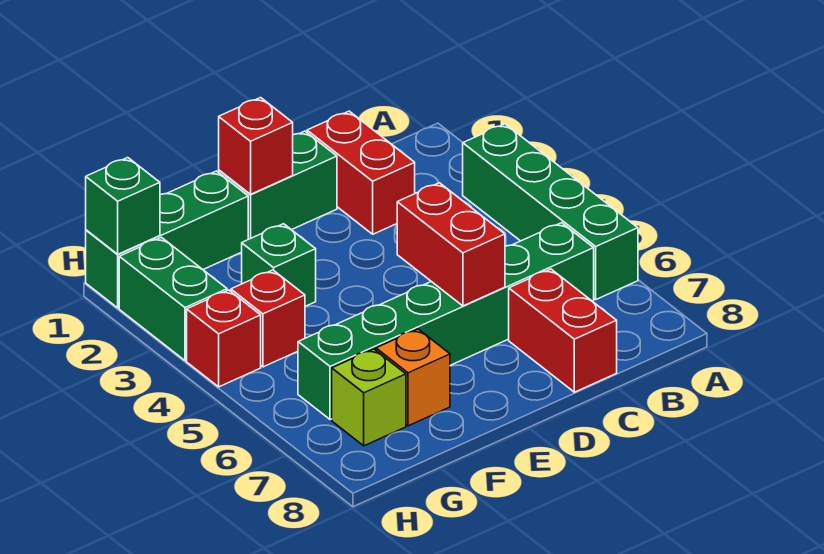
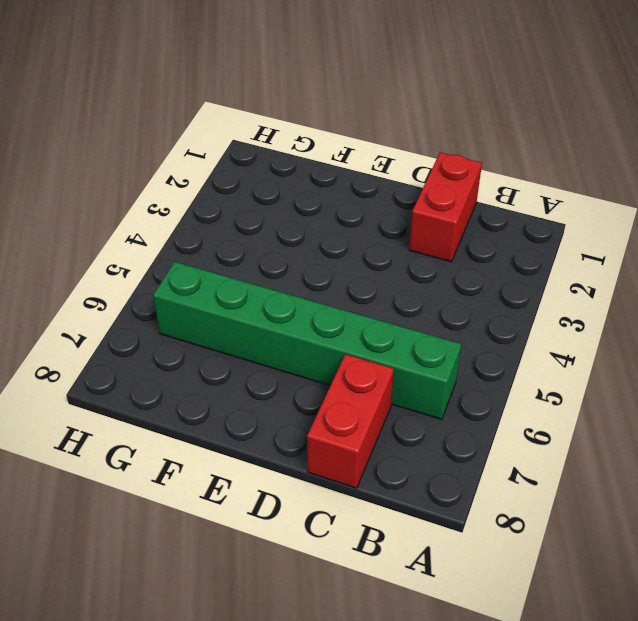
none -> green 1x4 brick [463,124,638,299]
none -> green 1x2 brick [219,131,337,239]
none -> green 1x3 brick [86,171,248,308]

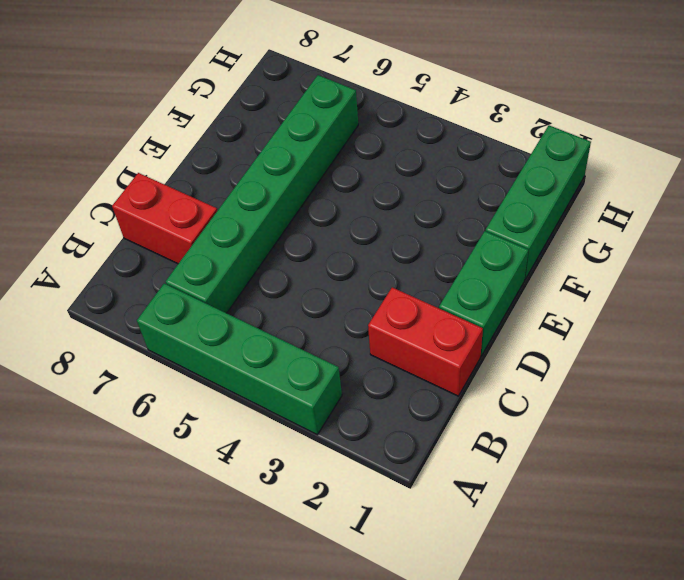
none -> green 1x1 brick [242,224,316,306]
none -> orange 1x1 brick [376,329,450,426]
none -> red 1x1 brick [231,270,305,367]

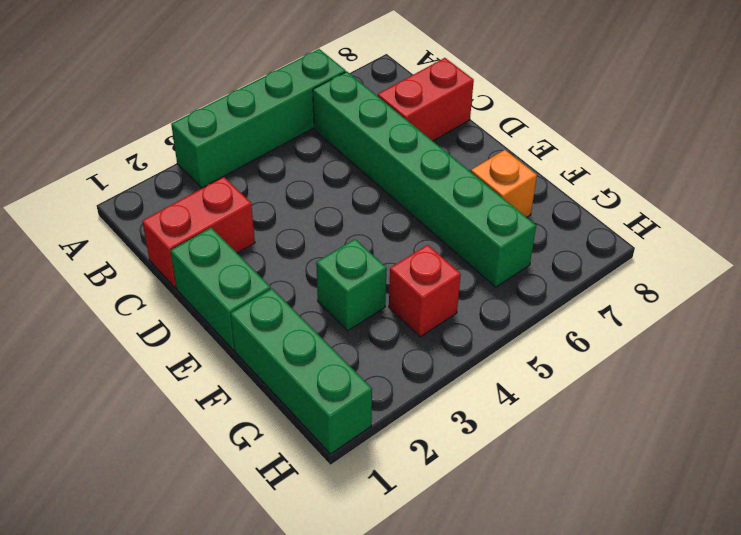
none -> lime 1x1 brick [332,349,406,446]
none -> green 1x2 brick [119,237,227,361]
none -> red 1x1 brick [187,290,261,387]

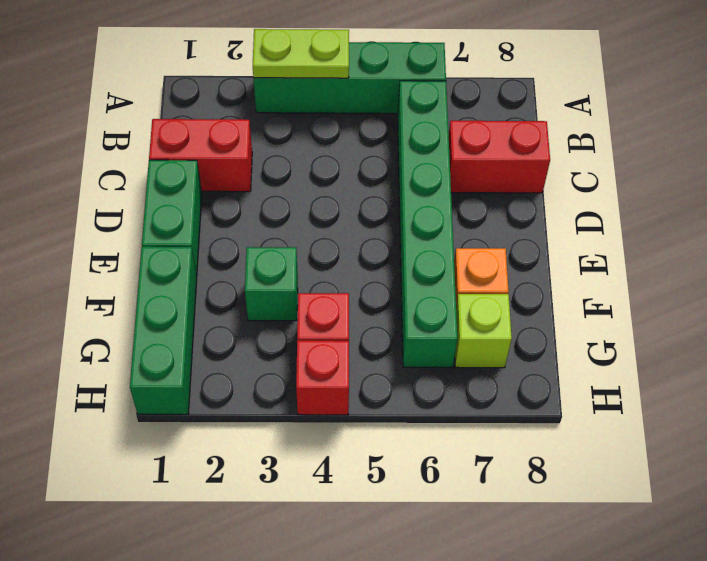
lime 1x2 plate [253,29,349,78] -> none
none -> green 1x2 brick [119,237,227,361]
none -> red 1x2 brick [397,183,505,306]
none -> red 1x1 brick [219,98,293,194]

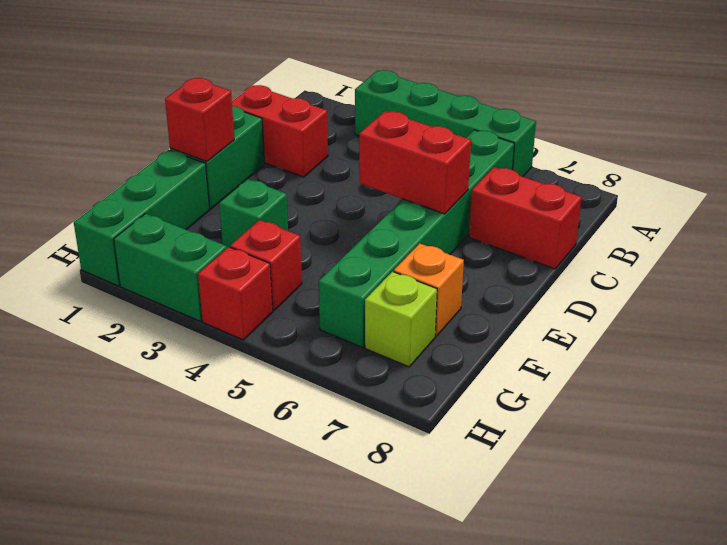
none -> green 1x1 brick [86,158,160,254]

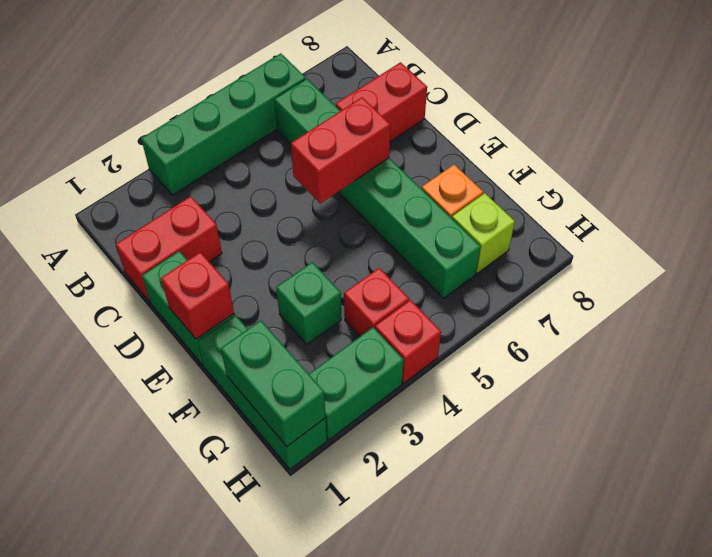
green 1x2 brick [221,320,326,446] -> green 1x1 brick [86,158,160,254]

